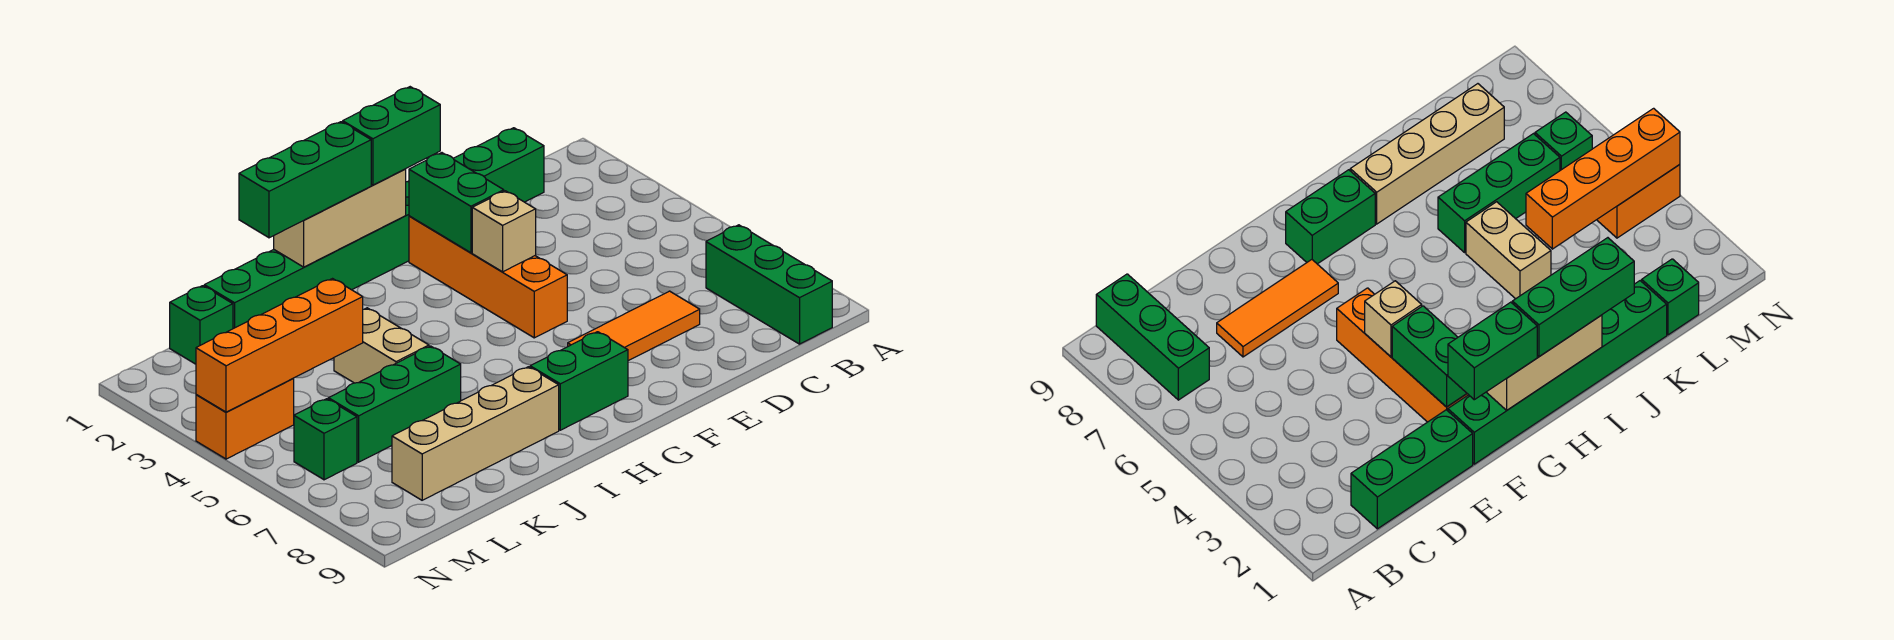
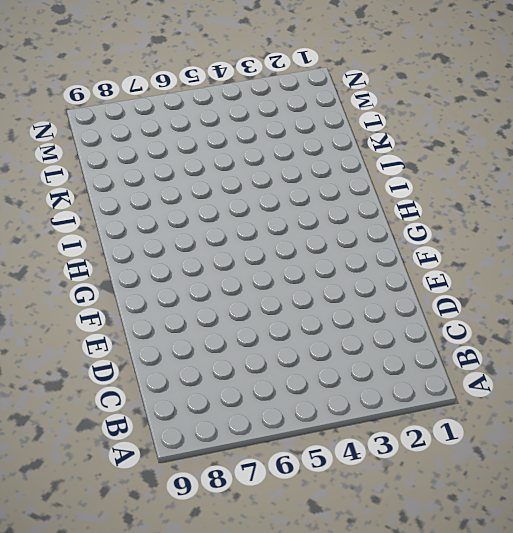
none -> green 1x3 brick [706,225,832,344]
none -> green 1x3 brick [453,128,544,202]
none -> orange 1x3 tile [568,291,700,361]

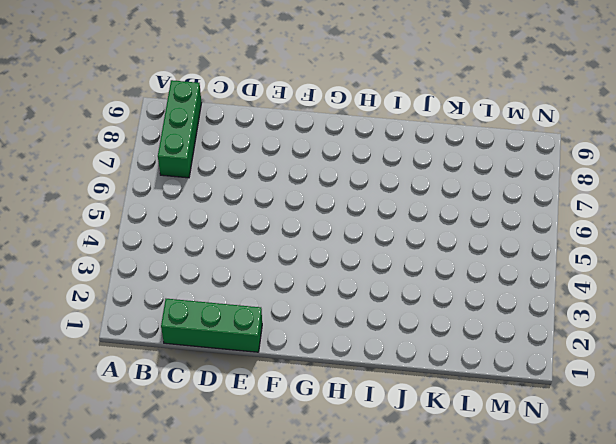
none -> orange 1x3 tile [568,291,700,361]
none -> green 1x6 brick [204,181,409,329]
none -> orange 1x4 brick [409,216,567,338]

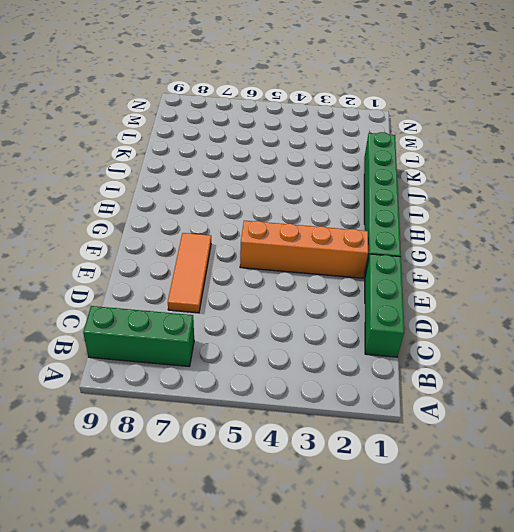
none -> green 1x2 brick [530,332,628,430]
none -> tan 1x4 brick [392,367,559,500]
none -> tan 1x2 brick [334,308,429,383]

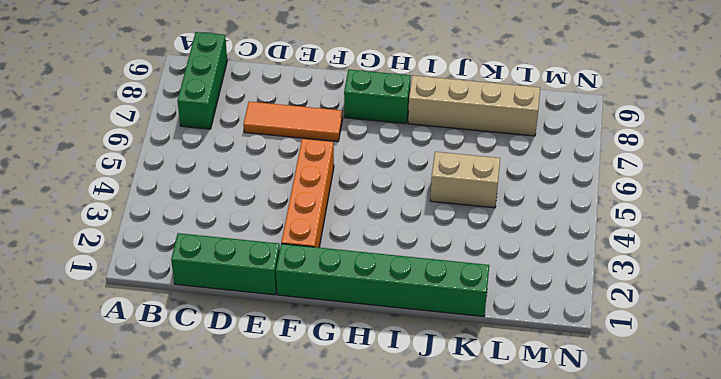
tan 1x2 brick [430,152,500,208] -> tan 1x2 brick turned to [334,308,429,383]
none -> green 1x3 brick [328,346,461,462]
none -> green 1x1 brick [170,286,233,364]
none -> orange 1x2 brick [196,379,294,459]

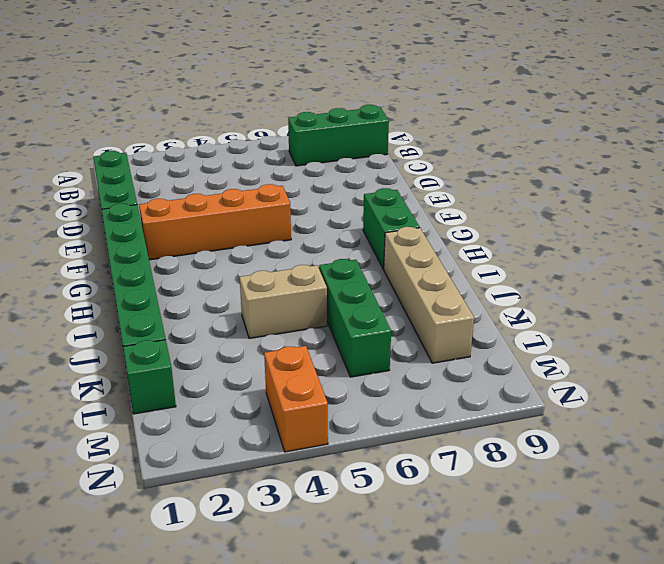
none -> orange 1x3 tile [568,291,700,361]
none -> green 1x1 brick [294,399,357,480]
none -> green 1x2 brick [409,153,504,253]

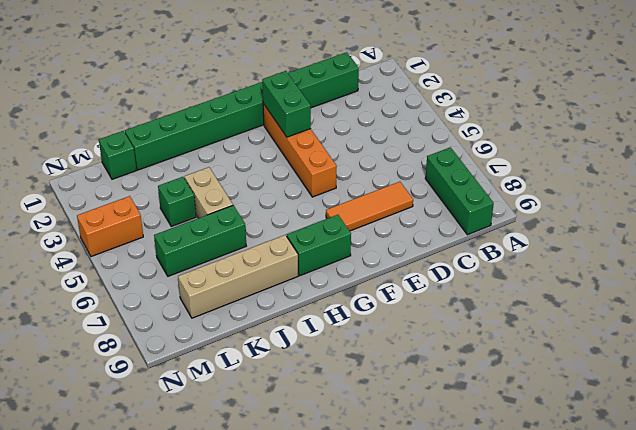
green 1x1 brick [158,177,196,226] -> green 1x1 brick moved to [294,399,357,480]
none -> tan 1x1 brick [472,191,536,272]
none -> tan 1x3 brick [274,169,406,267]
none -> orange 1x4 brick [196,279,363,412]

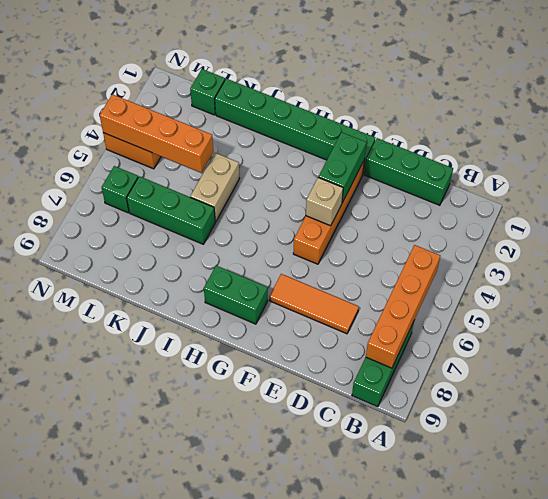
orange 1x4 brick [366,245,440,368] -> none
none -> tan 1x4 brick [392,367,559,500]
none -> tan 1x3 brick [274,169,406,267]
none -> green 1x2 brick [343,87,440,185]

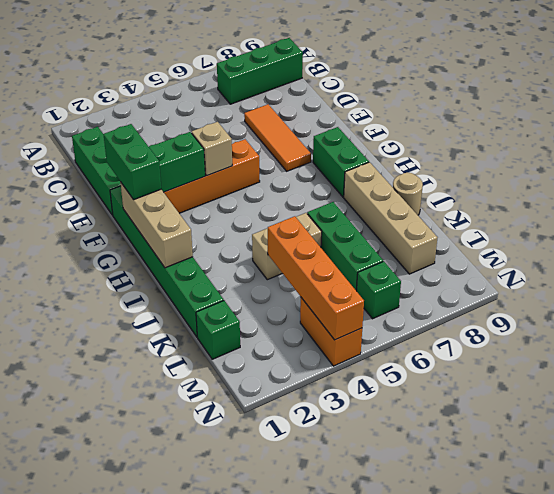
tan 1x1 round brick [393,173,423,215] -> none
none -> green 1x3 brick [239,122,371,238]

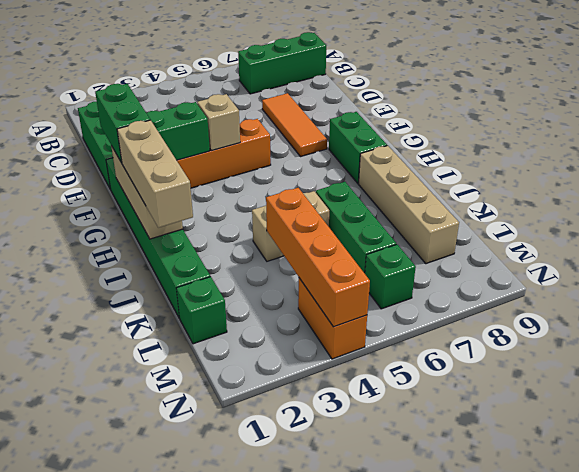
tan 1x3 brick [117,120,193,228] -> green 1x3 brick [239,122,371,238]

